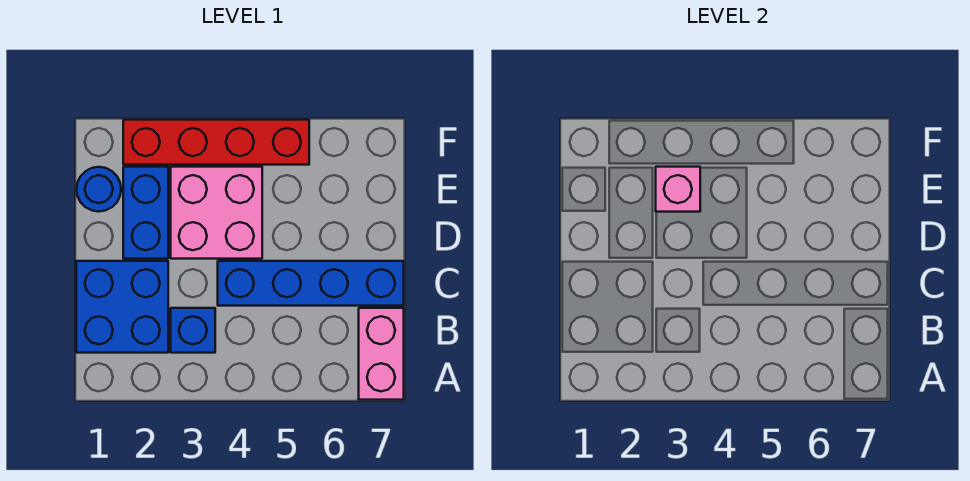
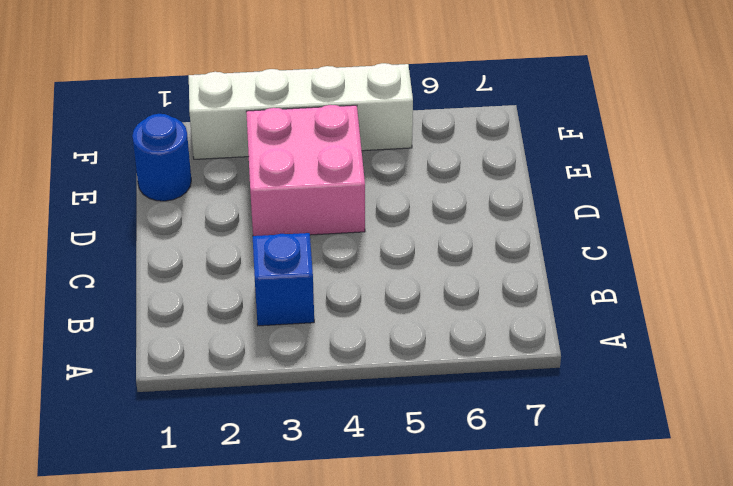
white 1x4 brick [189,63,413,159] -> red 1x4 brick [123,120,309,165]
none -> pink 1x2 brick [359,308,404,400]
none -> blue 2x2 brick [76,261,168,353]

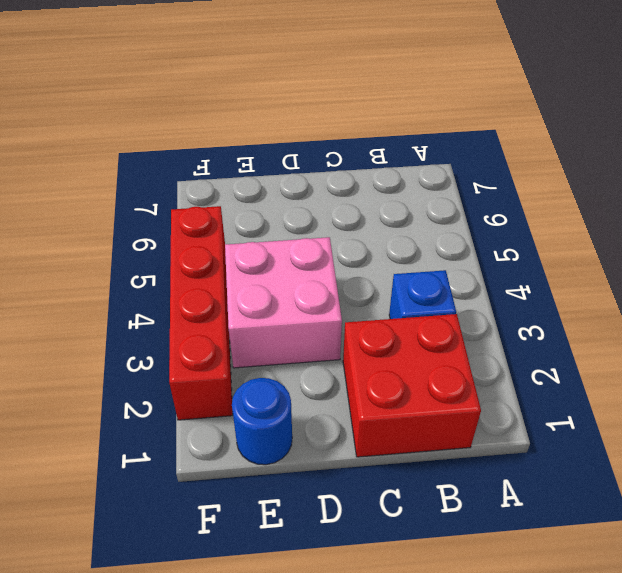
red 2x2 brick [343,314,481,457] -> blue 2x2 brick [76,261,168,353]
none -> pink 1x2 brick [359,308,404,400]
none -> blue 1x4 brick [218,261,404,306]

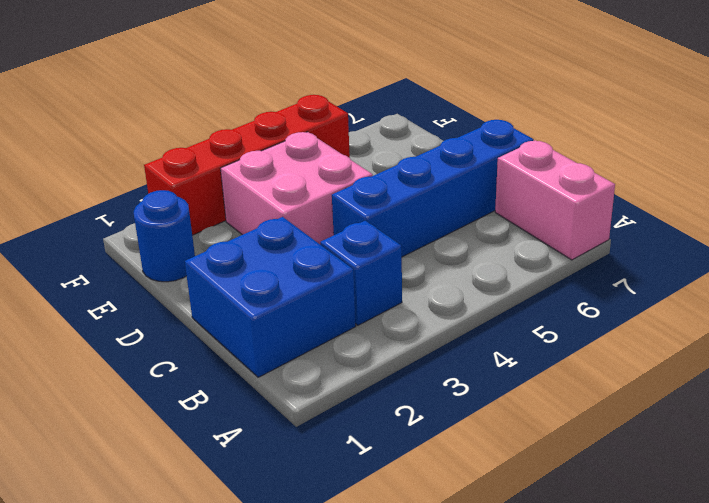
none -> blue 1x2 brick [123,167,168,259]
none -> pink 1x1 brick [656,167,700,212]

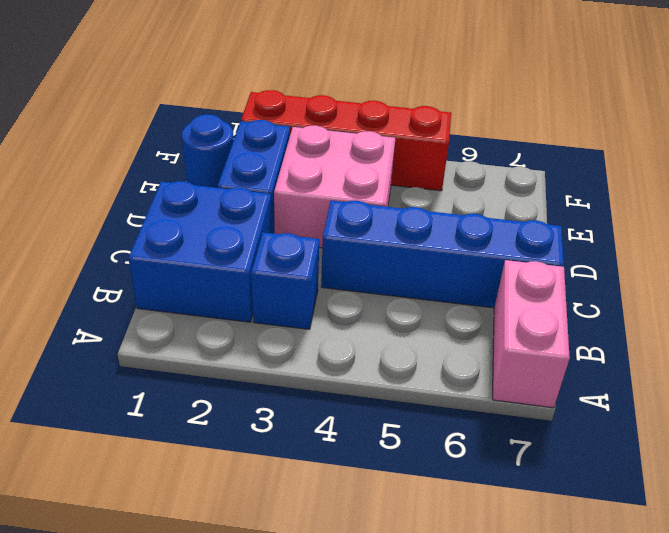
none -> pink 1x1 brick [656,167,700,212]

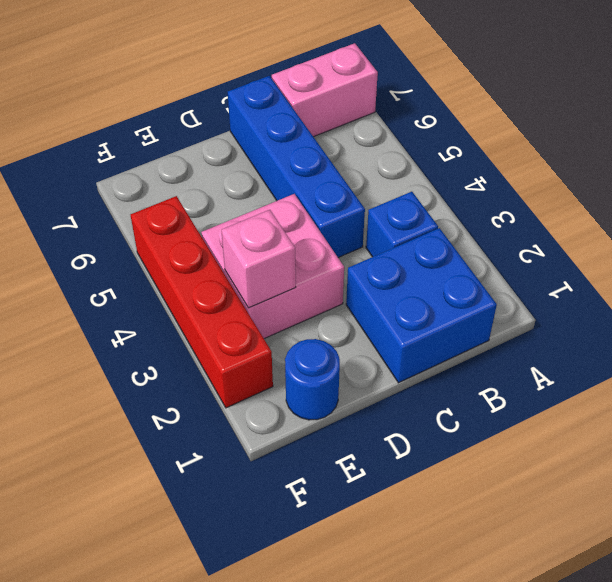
none -> blue 1x2 brick [123,167,168,259]

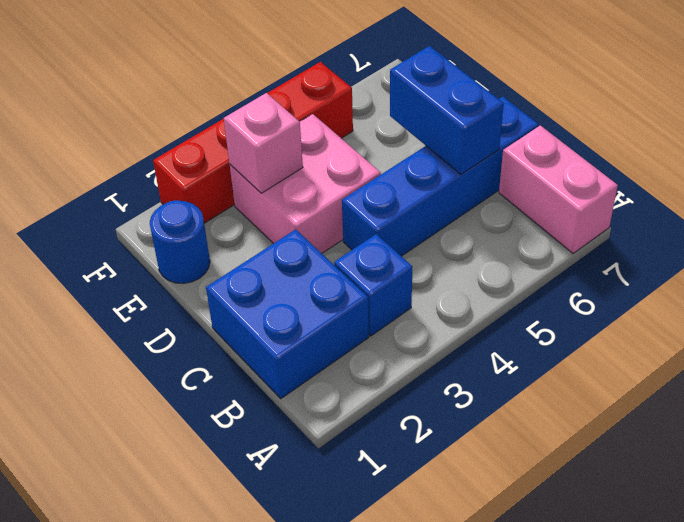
blue 1x2 brick [390,46,504,174] -> blue 1x2 brick moved to [123,167,168,259]

